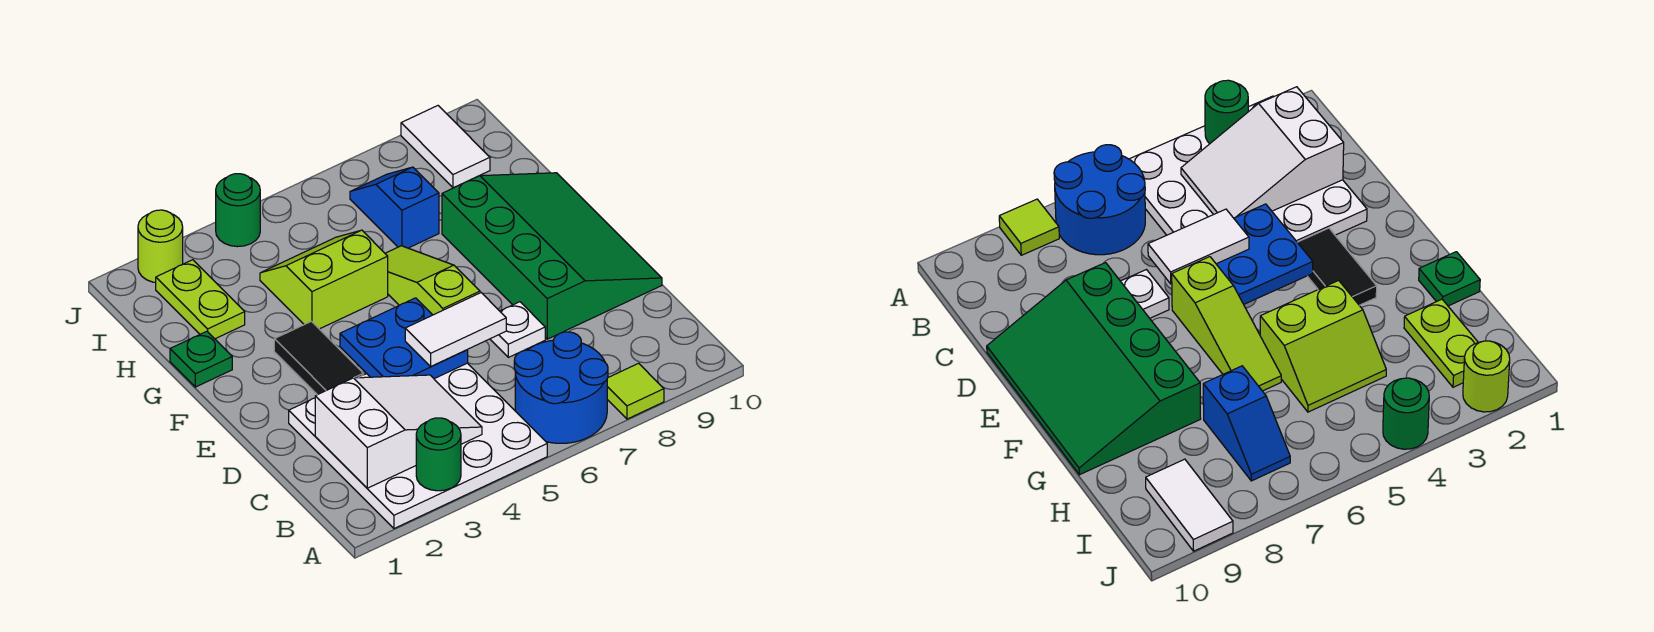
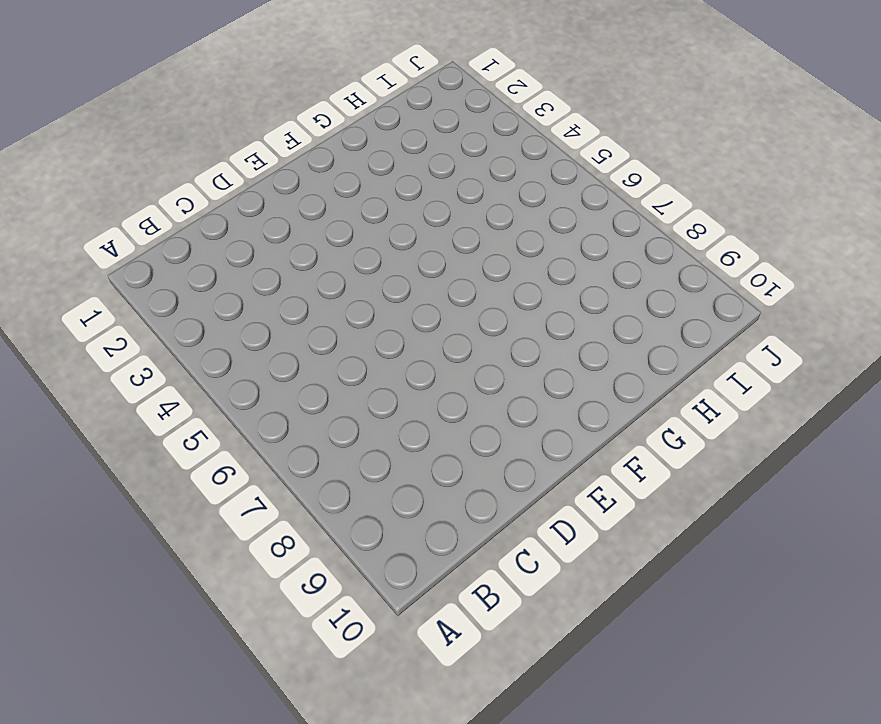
none -> white 4x4 plate [289,363,547,528]
none -> blue 2x2 round brick [514,332,608,443]
none -> lime 1x1 tile [607,363,664,419]

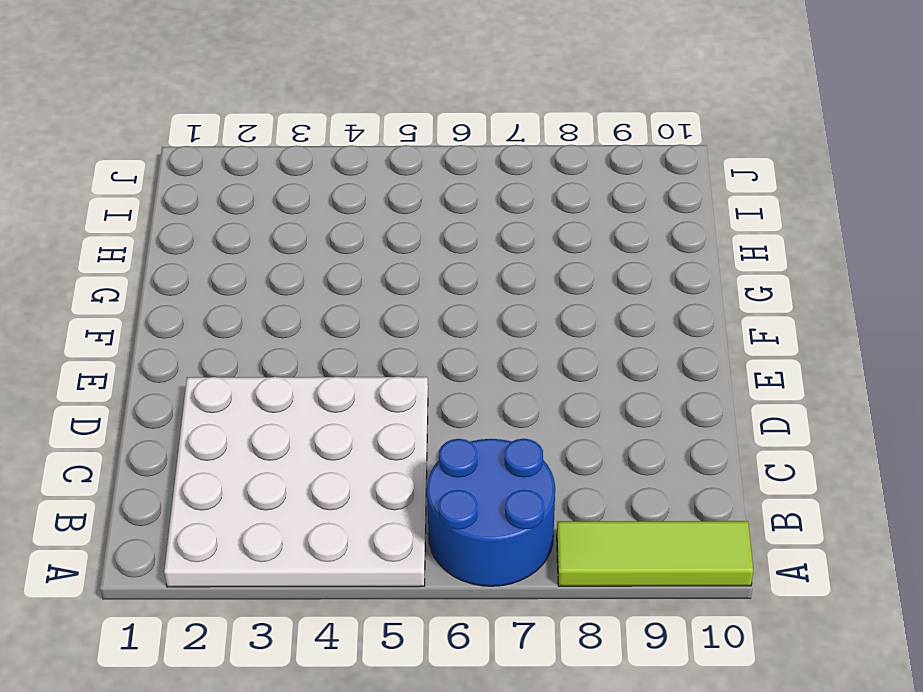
lime 1x3 tile [557,521,753,586] -> lime 1x1 tile [607,363,664,419]
none -> white 1x1 plate [490,302,545,357]
none -> green 3x4 slope [442,173,662,339]
none -> black 1x2 tile [274,321,363,395]

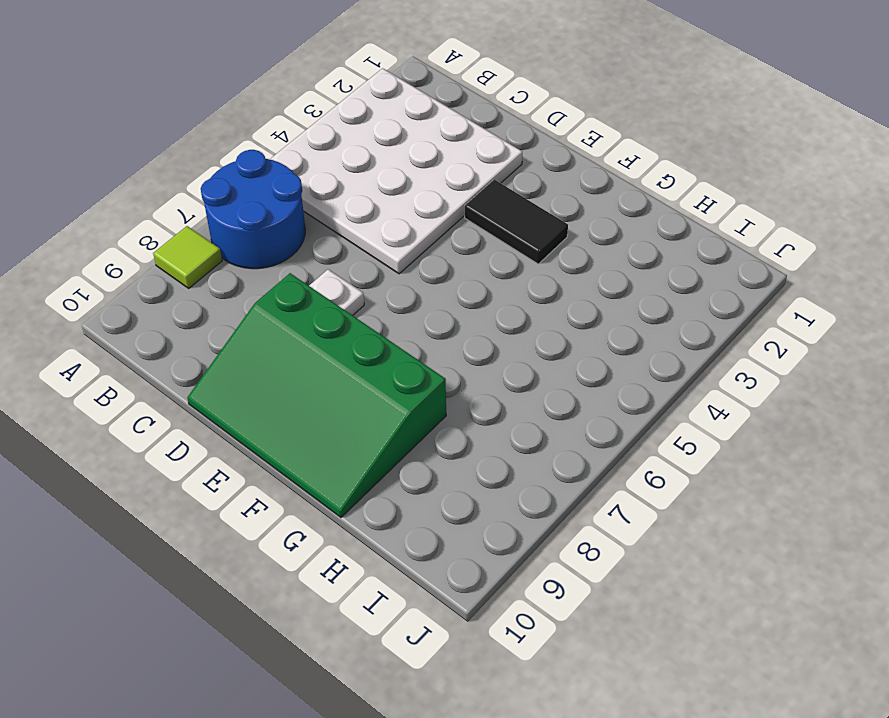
none -> lime 1x3 slope [385,246,480,315]
none -> green 1x1 plate [170,331,232,387]
none -> lime 2x2 slope [260,230,388,329]

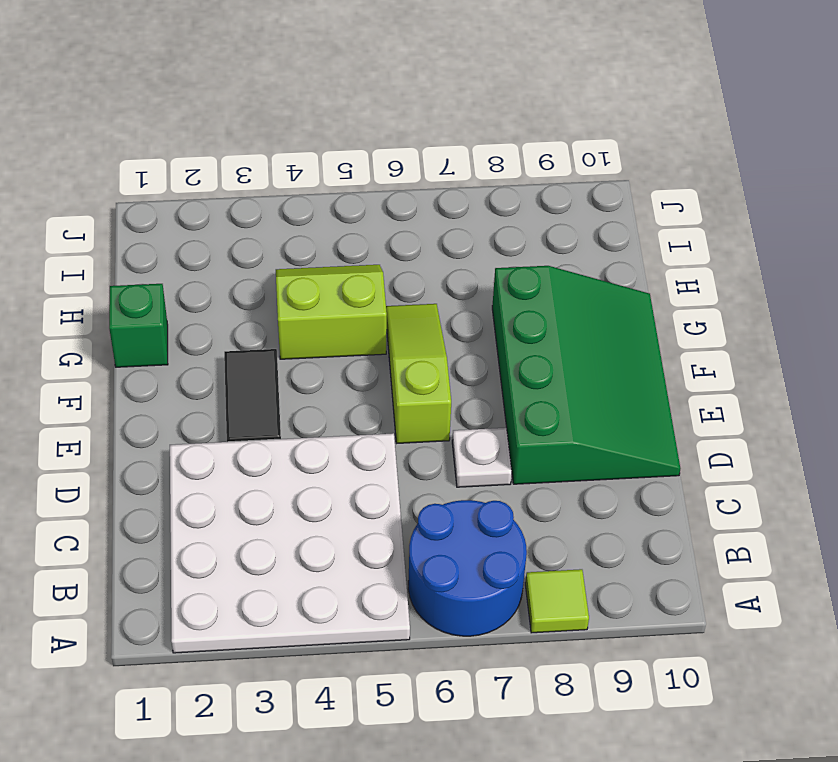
green 1x1 brick [109,284,168,367] -> green 1x1 plate [170,331,232,387]
none -> lime 1x2 plate [156,260,245,339]
none -> blue 1x2 slope [350,167,439,248]
none -> white 1x2 tile [401,106,490,188]

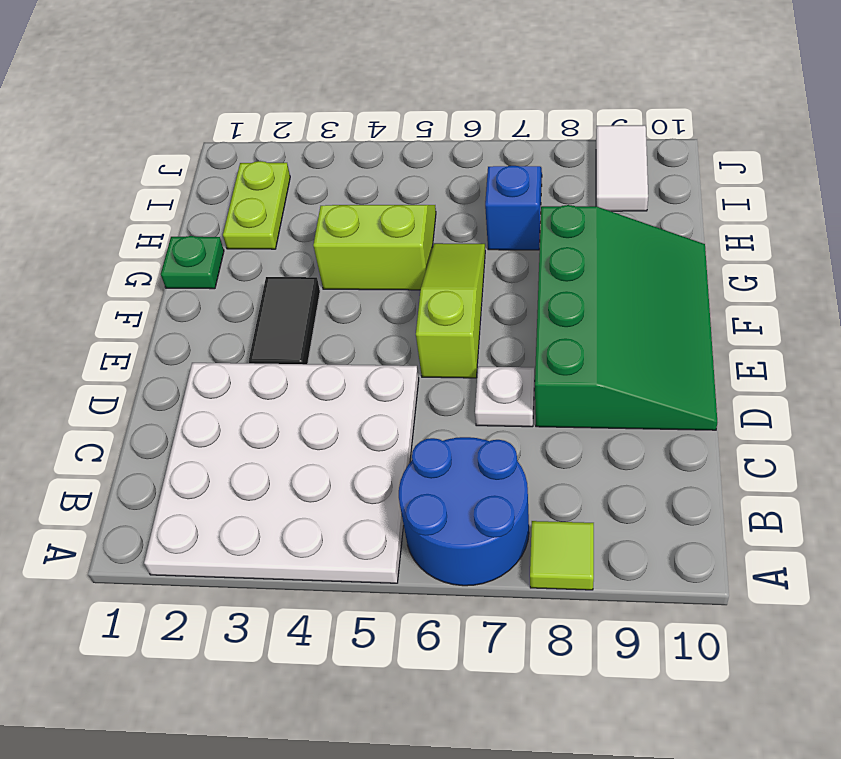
none -> lime 1x1 round brick [138,210,183,283]
none -> green 1x1 round brick [216,174,260,247]
none -> green 1x1 round brick [416,418,461,491]

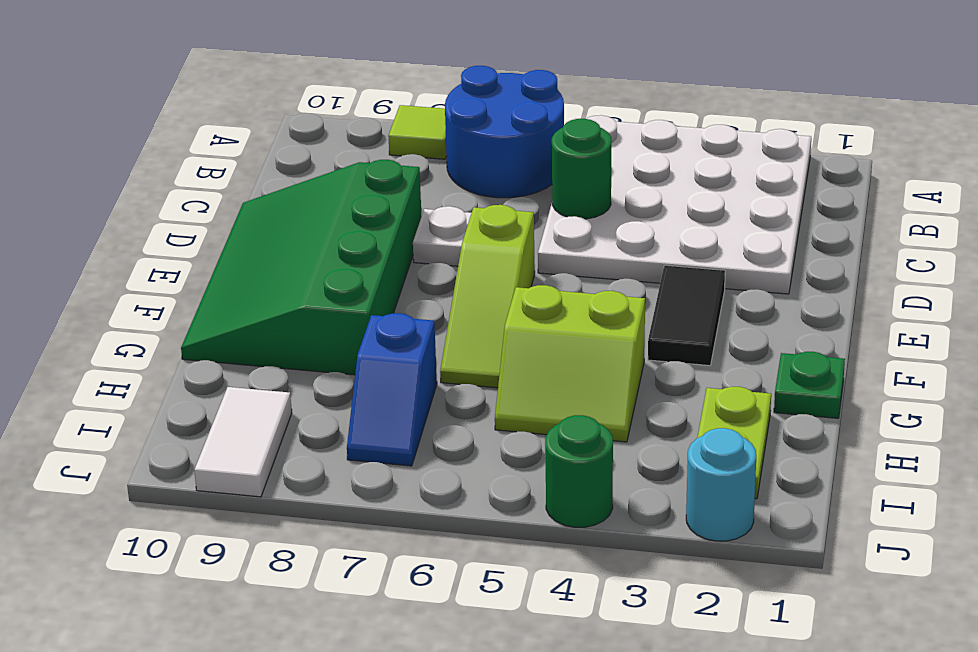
green 1x1 round brick [552,119,611,219] -> green 1x1 round brick moved to [416,418,461,491]
cyan 1x1 round brick [686,428,756,541] -> lime 1x1 round brick [138,210,183,283]
none -> white 2x3 slope [315,375,482,488]
none -> blue 2x2 plate [340,298,468,379]
none -> white 1x2 tile [405,293,506,366]

